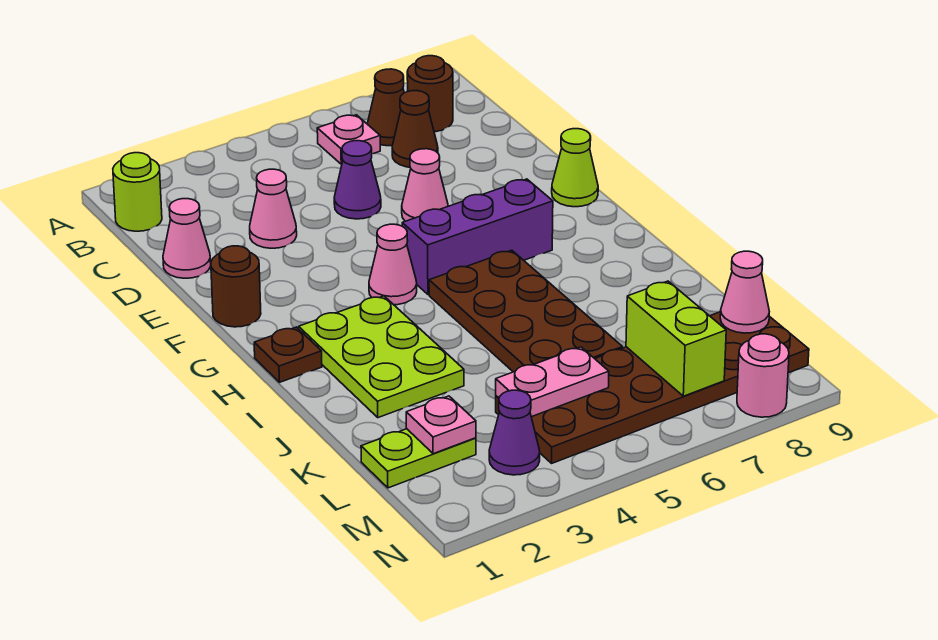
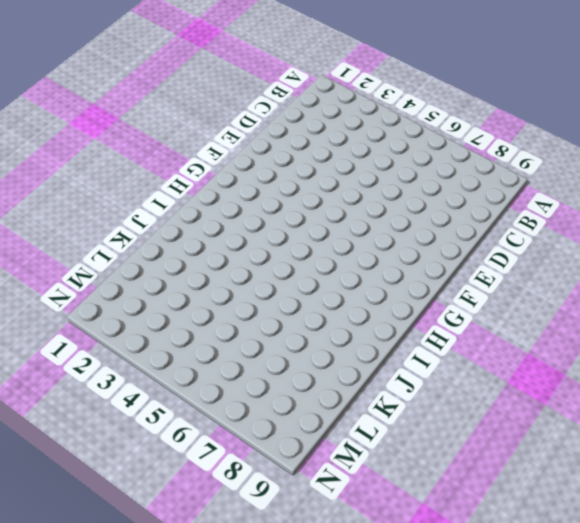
none -> lime 1x1 round brick [113,153,162,231]
none -> pink 1x1 plate [317,115,380,164]
none -> brown 1x1 cone [367,69,404,146]

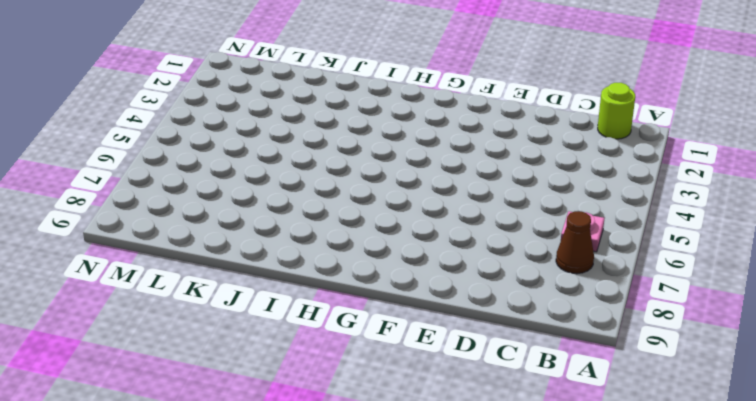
none -> brown 1x1 round brick [407,56,453,132]
none -> brown 1x1 cone [392,91,438,167]
none -> pink 1x1 cone [163,199,211,278]

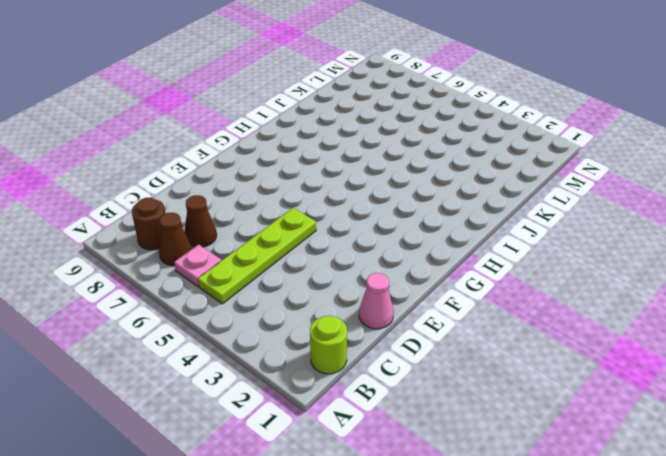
lime 1x4 plate [198,208,316,304] -> purple 1x1 cone [334,141,381,219]
none -> pink 1x1 cone [250,169,297,248]
none -> pink 1x1 cone [402,149,448,221]
none -> brown 1x1 round brick [211,246,261,327]

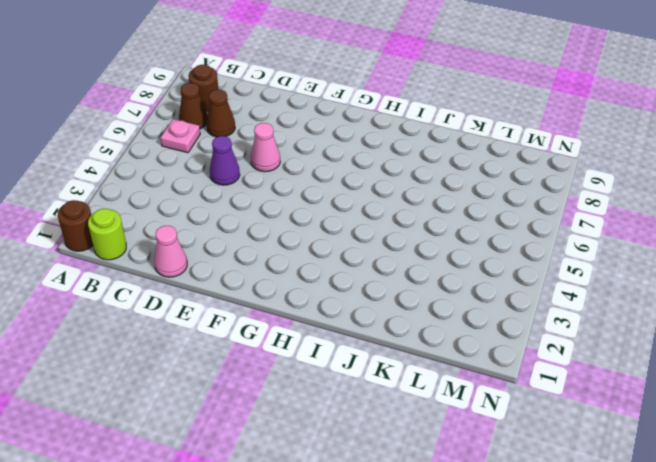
brown 1x1 round brick [57,200,93,251] -> brown 1x1 round brick moved to [211,246,261,327]
none -> pink 1x1 cone [250,169,297,248]
none -> lime 1x1 cone [552,129,598,207]
none -> pink 1x1 cone [369,224,417,305]

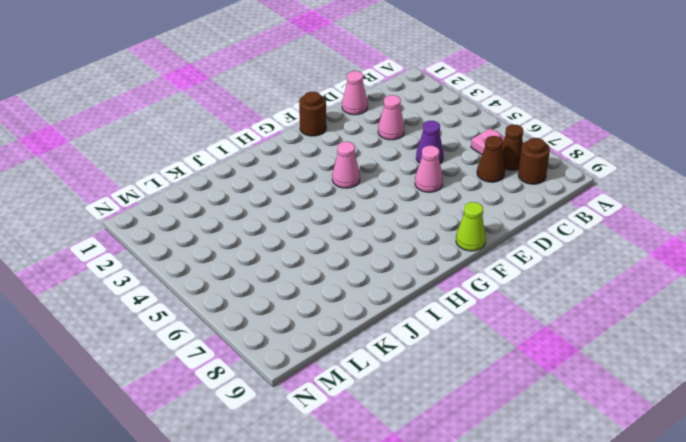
none -> lime 1x1 round brick [113,153,162,231]
none -> purple 1x3 brick [402,179,553,295]
none -> brown 1x1 plate [254,327,322,382]

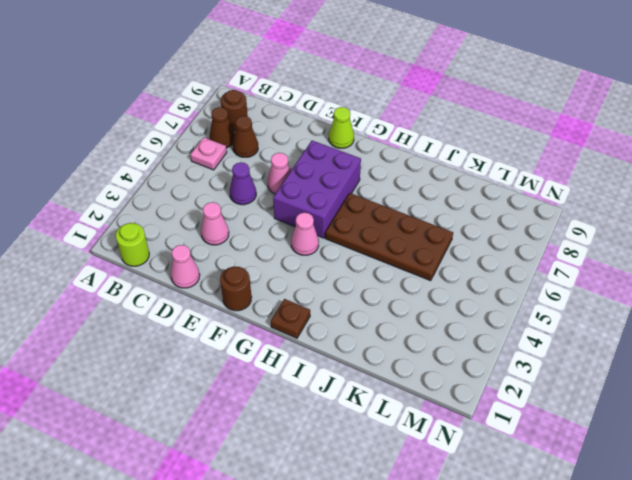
purple 2x3 brick [273,141,361,238] -> purple 1x3 brick [402,179,553,295]
none -> lime 2x3 plate [299,296,464,418]
none -> lime 1x2 plate [361,429,476,488]
none -> brown 2x6 plate [496,312,809,463]

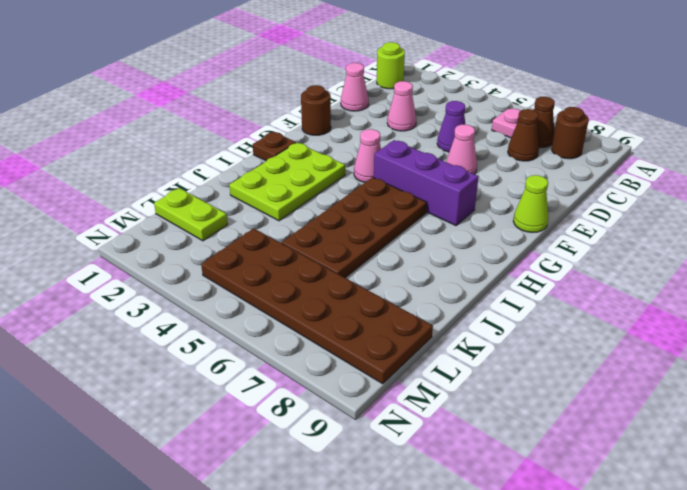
none -> purple 1x1 cone [489,390,540,475]
none -> pink 1x1 round brick [737,334,789,417]
none -> pink 1x1 plate [406,396,476,454]

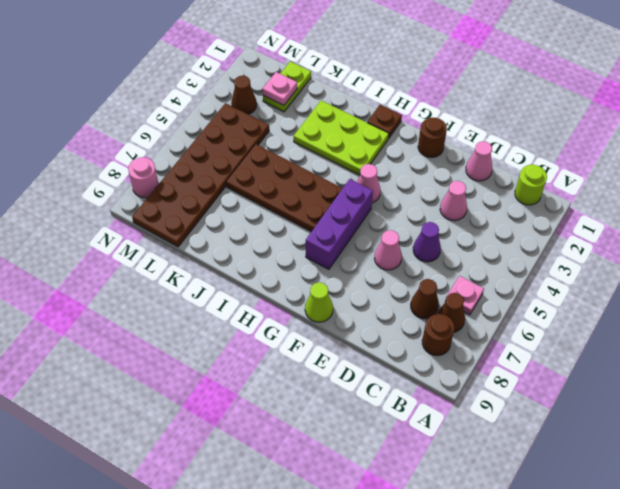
brown 1x1 cone [231,76,257,114] -> purple 1x1 cone [489,390,540,475]
none -> pink 1x2 plate [496,347,609,417]
none -> lime 1x2 brick [626,281,726,396]
none -> pink 1x1 cone [720,251,769,333]

